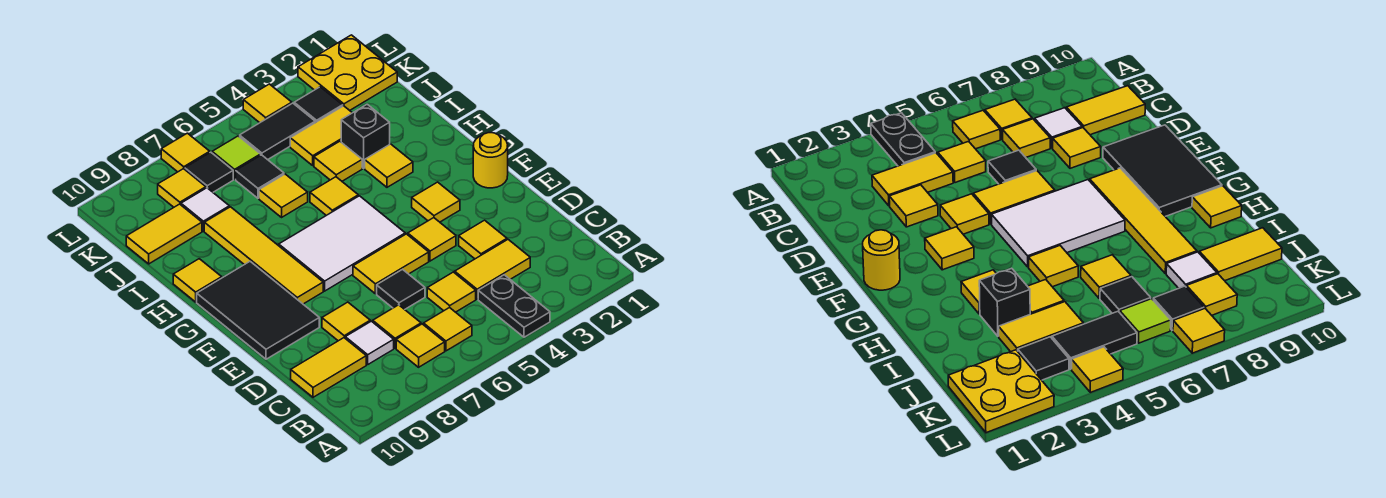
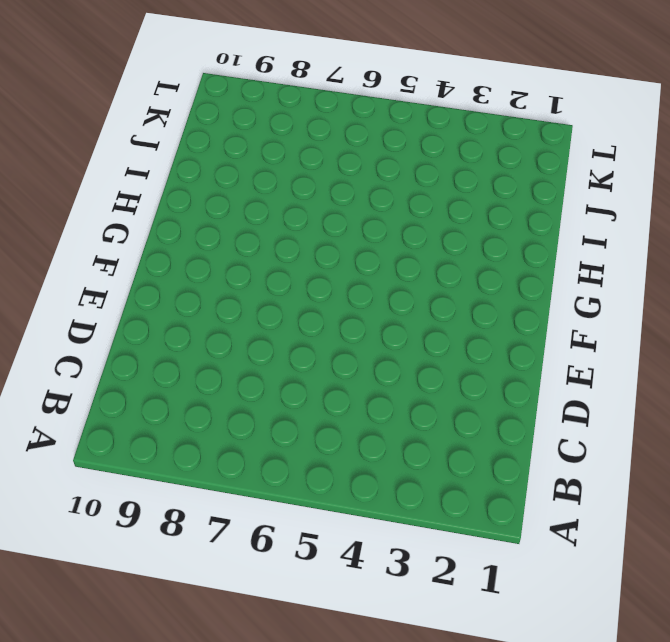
none -> black 1x2 plate [478,275,550,337]
none -> yellow 1x1 tile [424,307,472,351]
none -> yellow 1x1 tile [396,324,445,367]
none -> yellow 1x2 tile [455,240,530,299]

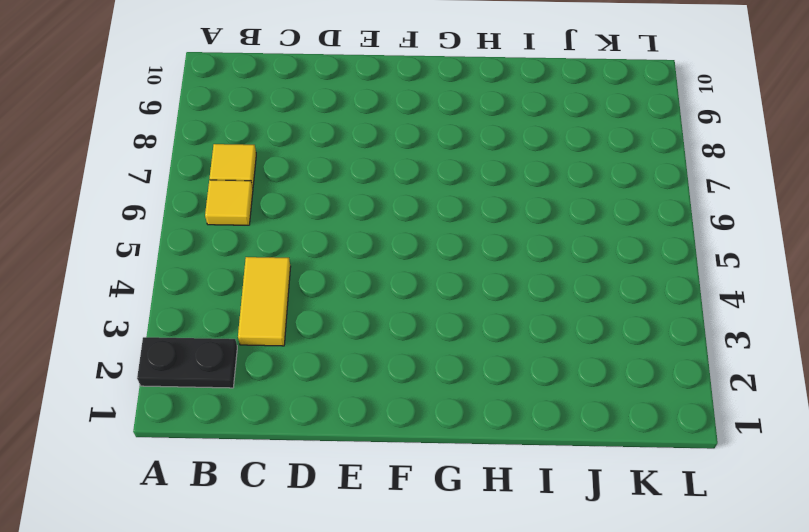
black 1x2 plate [137,337,237,388] -> black 1x2 plate moved to [478,275,550,337]
none -> yellow 1x1 tile [427,272,476,312]
none -> yellow 1x1 tile [373,305,421,348]
none -> white 1x1 tile [345,321,394,364]
none -> yellow 1x2 tile [291,338,366,397]

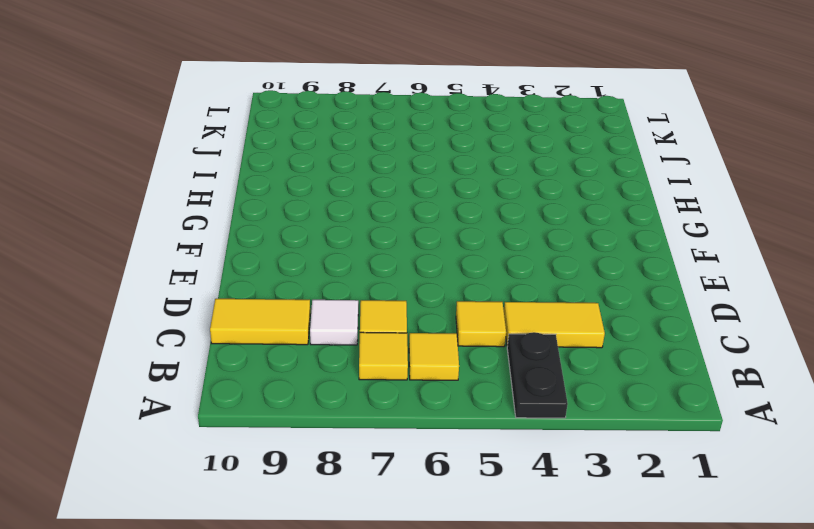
none -> yellow 1x1 tile [459,220,507,259]
none -> black 1x1 tile [377,269,425,309]
none -> yellow 1x1 tile [322,302,370,341]
none -> yellow 1x1 tile [408,218,456,261]

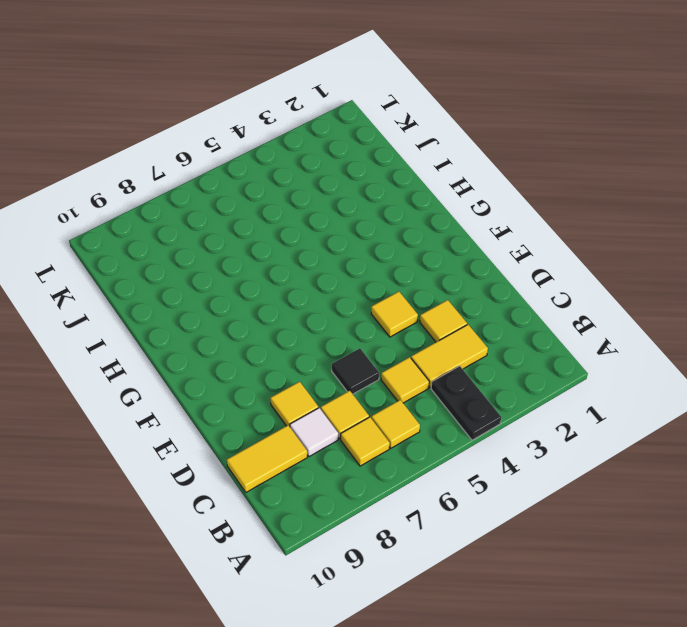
none -> yellow 1x2 tile [353,234,429,294]
none -> black 2x3 tile [197,262,319,359]
none -> yellow 1x1 round brick [473,133,508,188]
none -> yellow 1x1 tile [412,182,460,222]

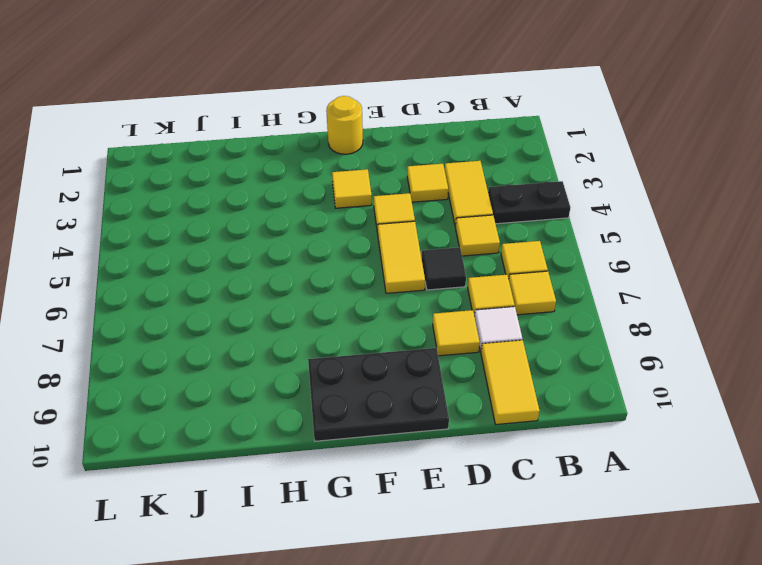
black 2x3 plate [308,348,449,441] -> black 2x3 tile [197,262,319,359]
none -> white 2x3 tile [279,196,405,291]
none -> yellow 1x4 tile [204,207,323,304]
none -> yellow 1x1 tile [365,144,413,187]
none -> yellow 1x1 tile [310,177,358,215]

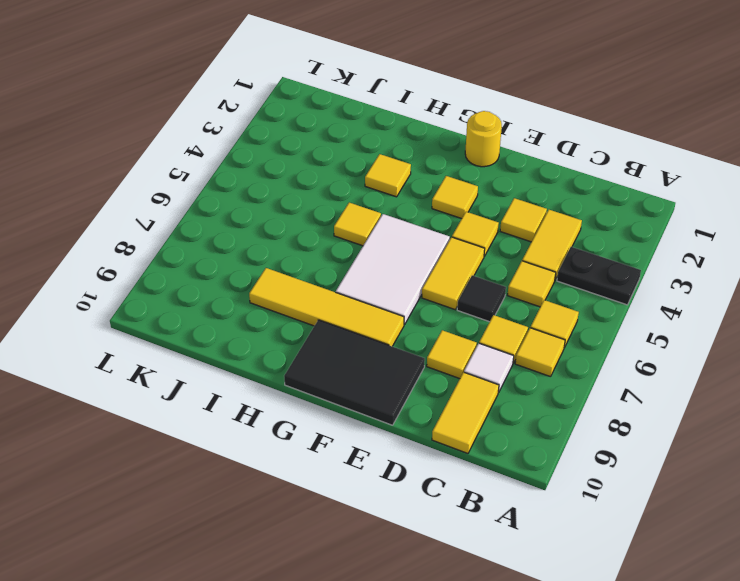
none -> yellow 1x1 tile [173,259,222,302]
none -> black 1x1 brick [341,104,390,168]
none -> yellow 1x1 tile [314,141,362,181]
none -> yellow 1x1 tile [259,174,308,217]

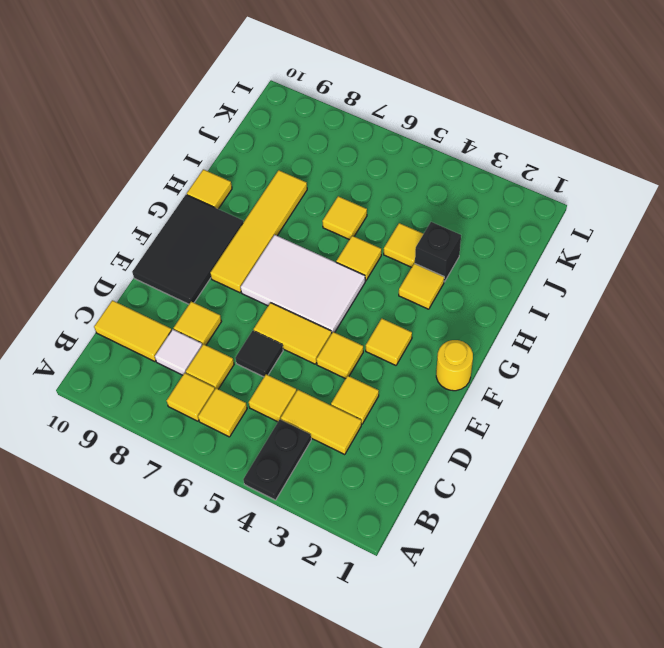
none -> yellow 1x2 tile [290,106,352,165]
none -> black 1x1 tile [236,155,284,198]
none -> white 1x1 tile [181,188,229,231]
none -> yellow 1x2 tile [126,204,202,264]

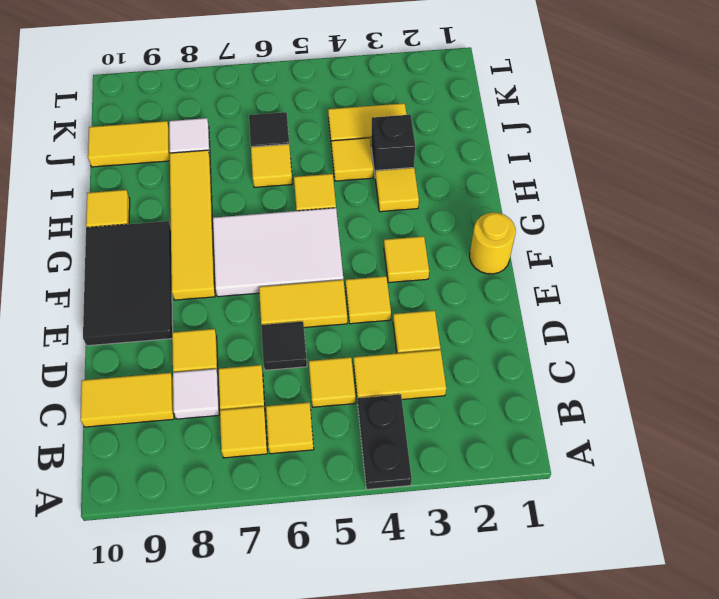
none -> yellow 2x2 plate [298,35,397,110]
none -> black 1x1 tile [294,87,343,123]
none -> black 1x2 tile [240,103,315,160]
none -> lime 1x1 tile [212,136,261,179]

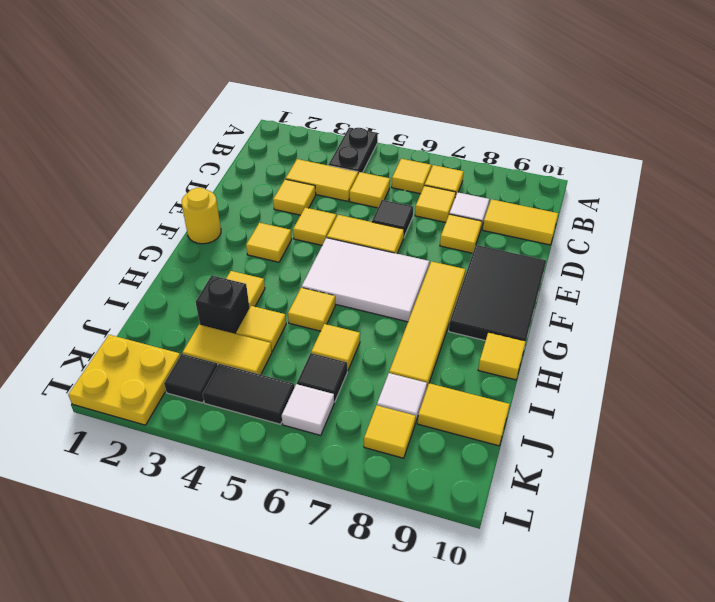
white 1x1 tile [282,384,334,435] -> lime 1x1 tile [212,136,261,179]
none -> black 1x1 tile [185,152,233,192]
none -> yellow 1x1 tile [243,84,292,123]
none -> yellow 1x1 tile [161,133,210,172]

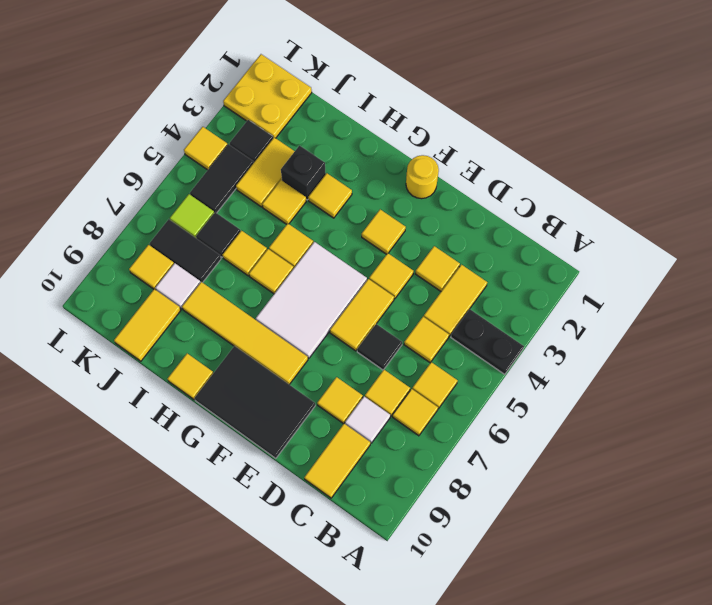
yellow 1x1 tile [249,249,294,294] -> yellow 1x1 tile moved to [161,133,210,172]
black 1x2 tile [150,219,221,283] -> black 1x1 tile [185,152,233,192]

